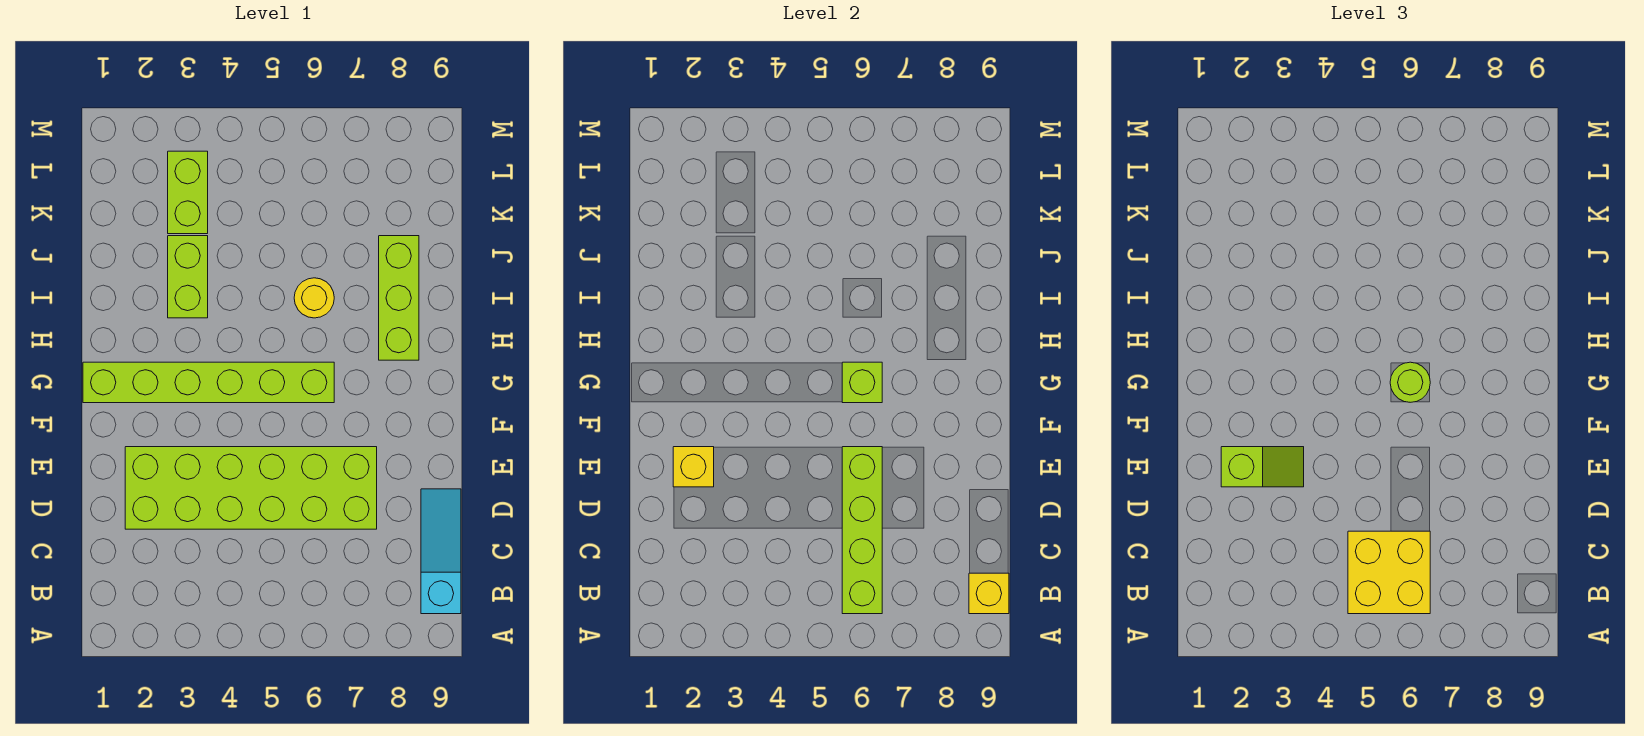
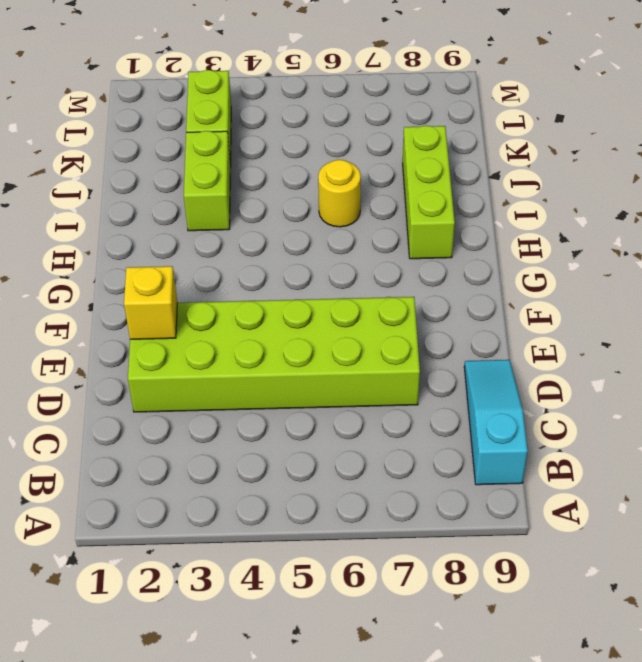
none -> lime 1x6 brick [83,362,334,403]
none -> lime 1x4 brick [842,447,882,614]
none -> yellow 1x1 brick [969,573,1009,614]

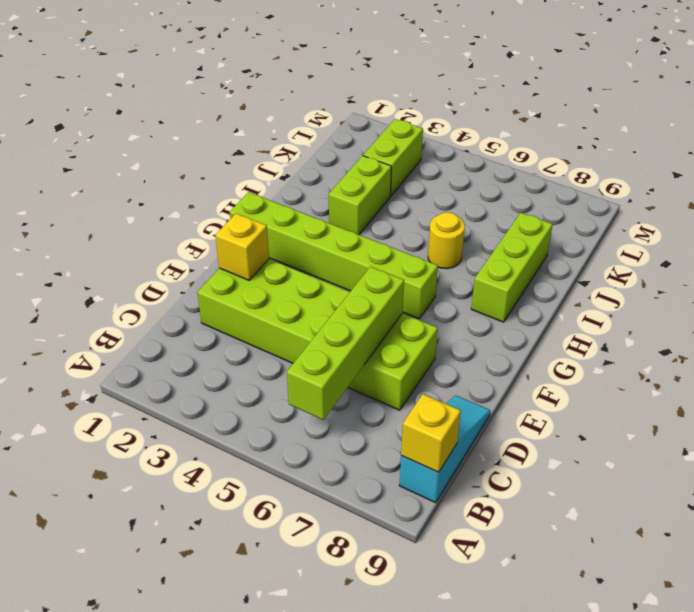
none -> lime 1x1 brick [842,362,882,403]
none -> yellow 2x2 brick [1348,531,1430,614]
none -> lime 1x2 slope [1221,447,1304,487]

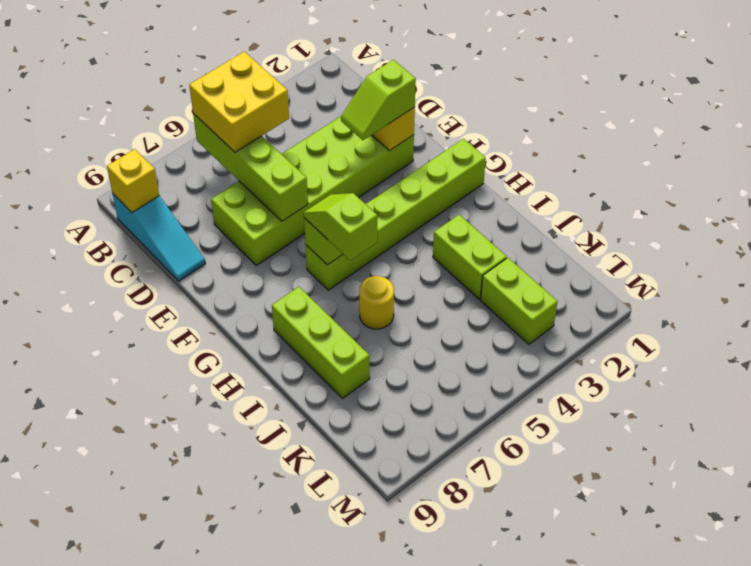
lime 1x2 slope [304,193,377,261] -> lime 1x1 round brick [1390,362,1430,402]

